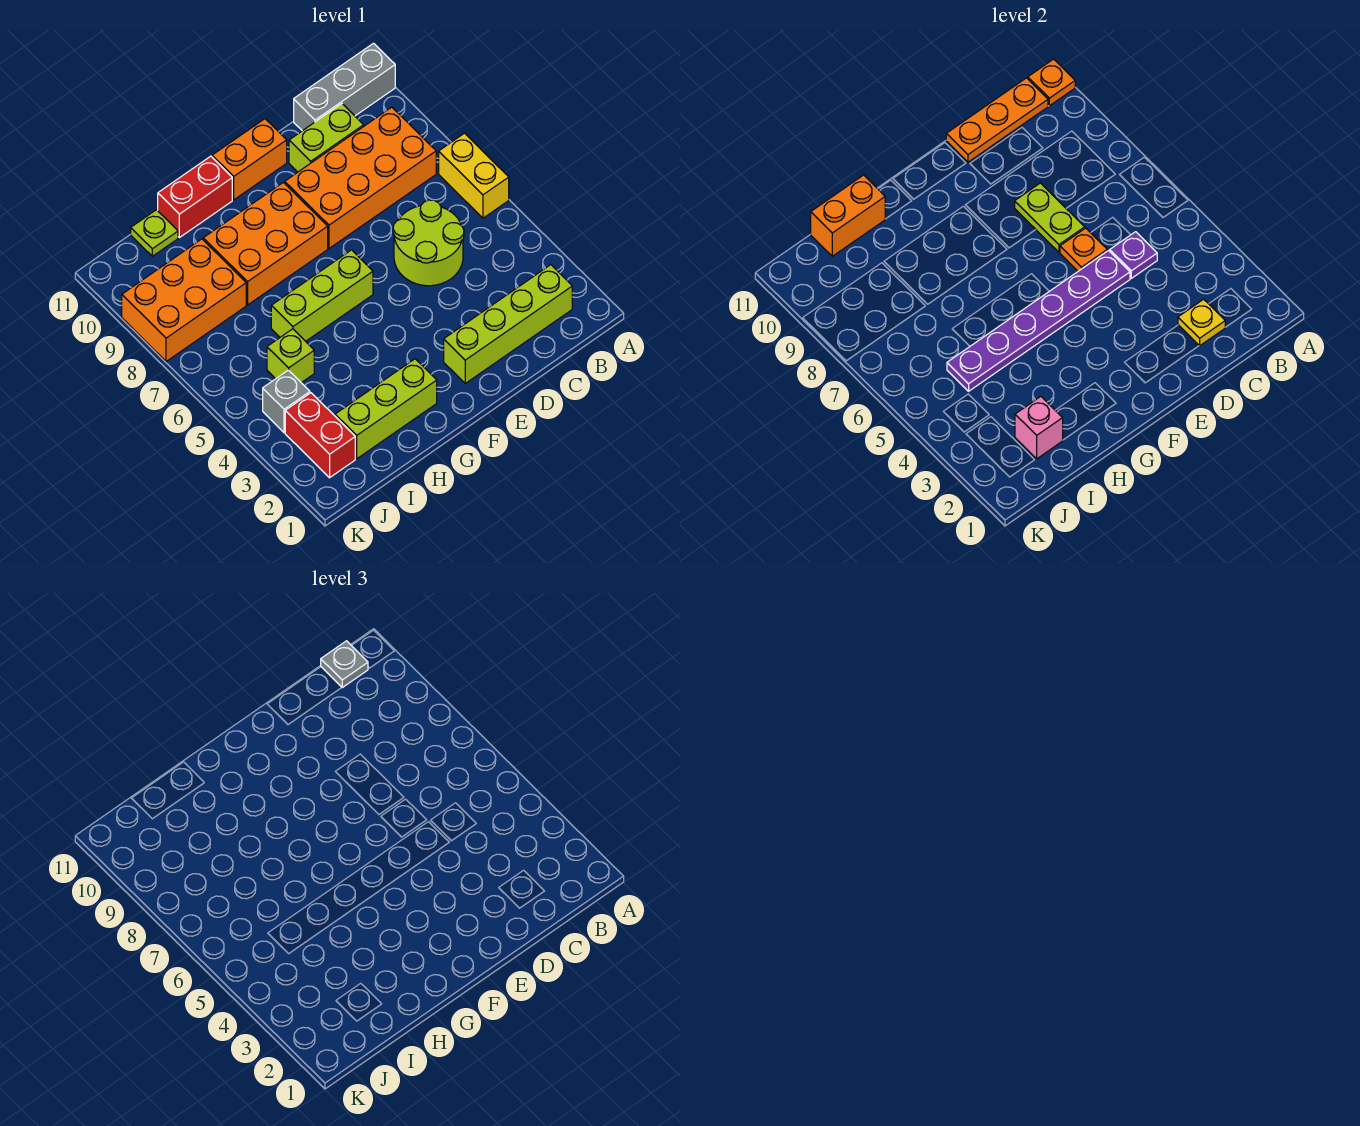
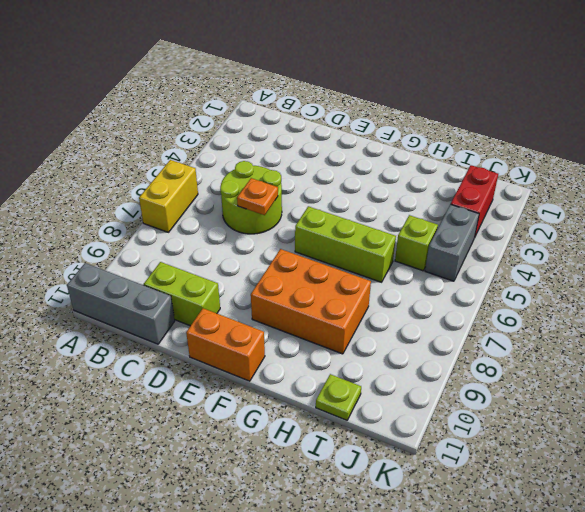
grey 1x2 brick [425,204,479,281] -> grey 1x1 brick [263,370,310,433]
none -> lime 1x4 brick [444,265,572,383]
none -> orange 2x4 brick [285,107,436,248]
none -> lime 1x3 brick [335,359,437,459]

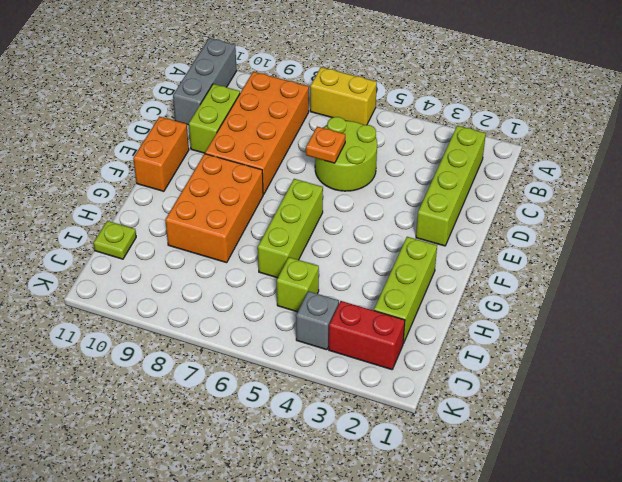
none -> red 1x2 brick [158,156,232,238]
none -> orange 2x3 brick [122,239,246,362]
none -> orange 1x1 plate [1028,59,1075,106]

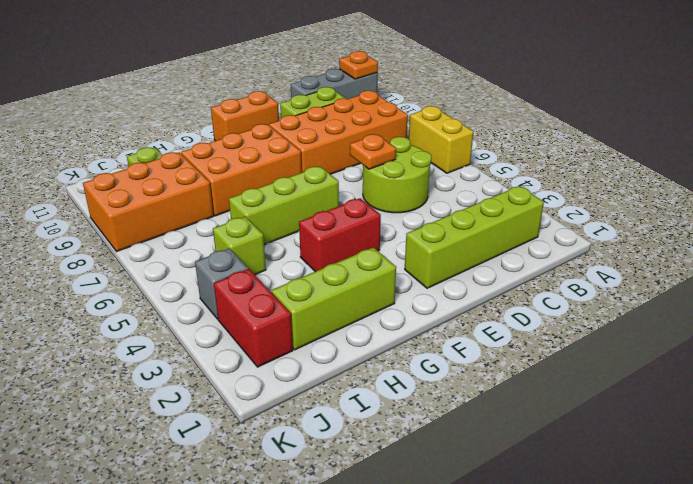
red 1x2 brick [299,198,381,272] -> red 1x2 brick moved to [158,156,232,238]
none -> orange 1x3 plate [946,78,1048,162]
none -> yellow 1x1 plate [1178,299,1225,346]
none -> purple 1x1 plate [1110,232,1157,278]

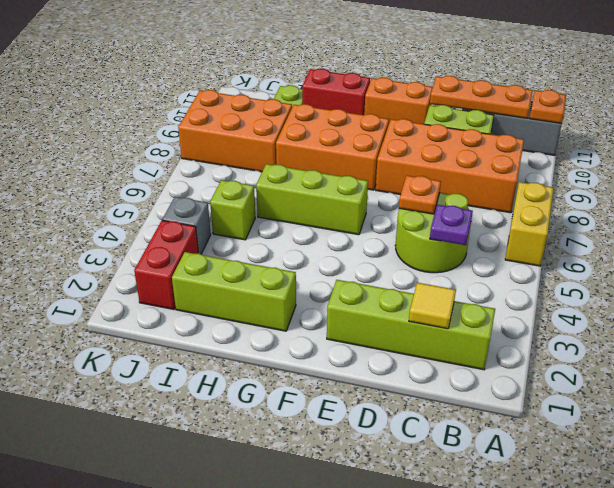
yellow 1x1 tile [409,283,456,329] -> yellow 1x1 plate [1178,299,1225,346]
none -> purple 1x6 plate [947,251,1130,391]
none -> lime 1x2 plate [1015,183,1085,252]
none -> orange 1x2 brick [811,175,885,256]

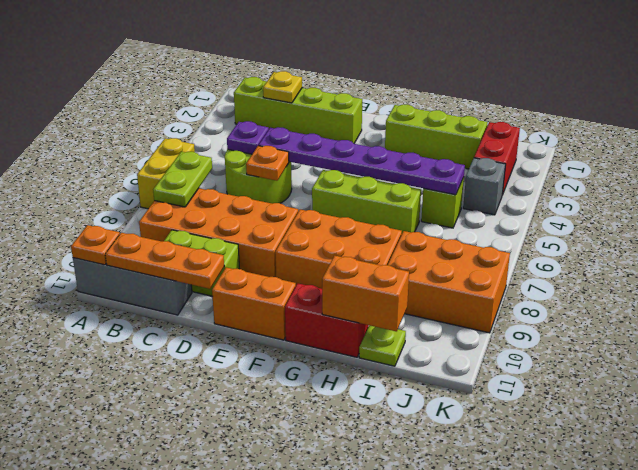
lime 1x2 plate [153,152,212,207] -> lime 1x2 plate moved to [1015,183,1085,252]
none -> pink 1x1 brick [1015,397,1063,459]
none -> grey 1x1 plate [321,641,368,687]

